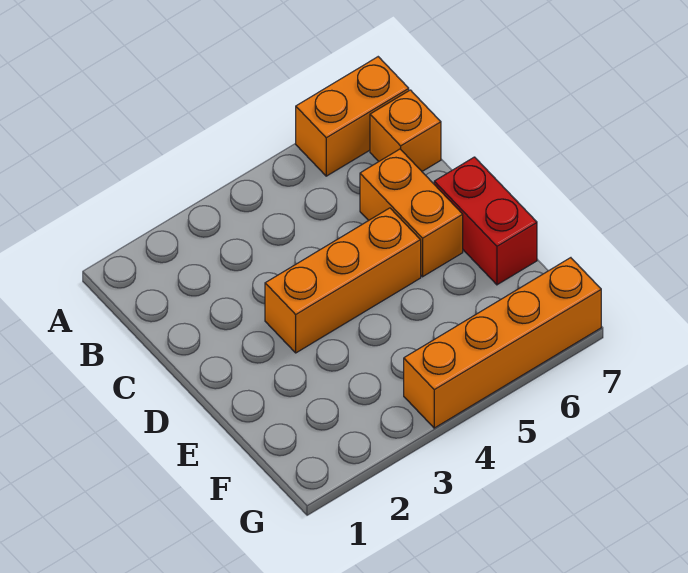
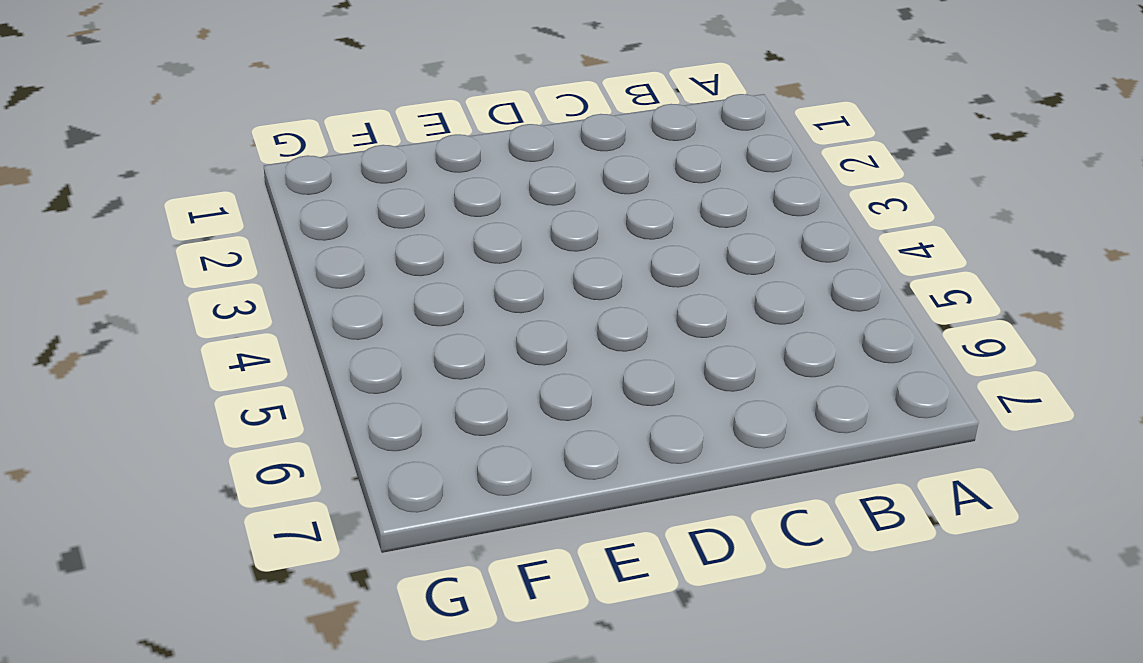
none -> orange 1x2 brick [296,57,409,176]
none -> orange 1x1 brick [370,90,441,171]

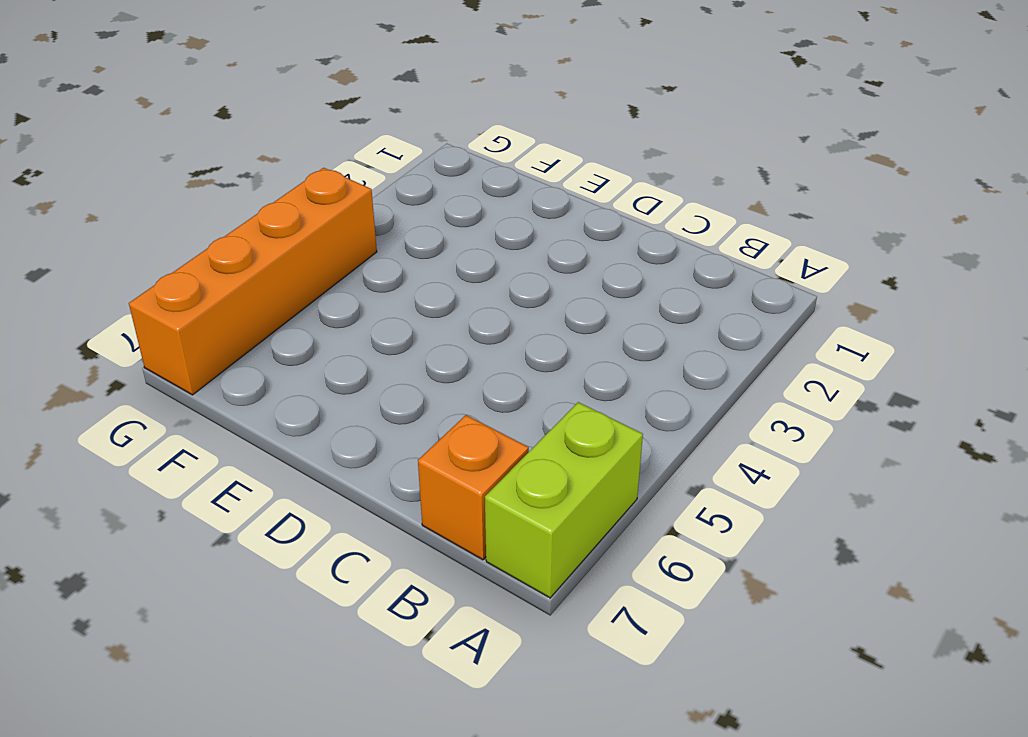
lime 1x2 brick [485,402,643,598] -> orange 1x2 brick [296,57,409,176]
none -> orange 1x2 brick [360,149,463,277]
none -> orange 1x3 brick [265,208,421,353]

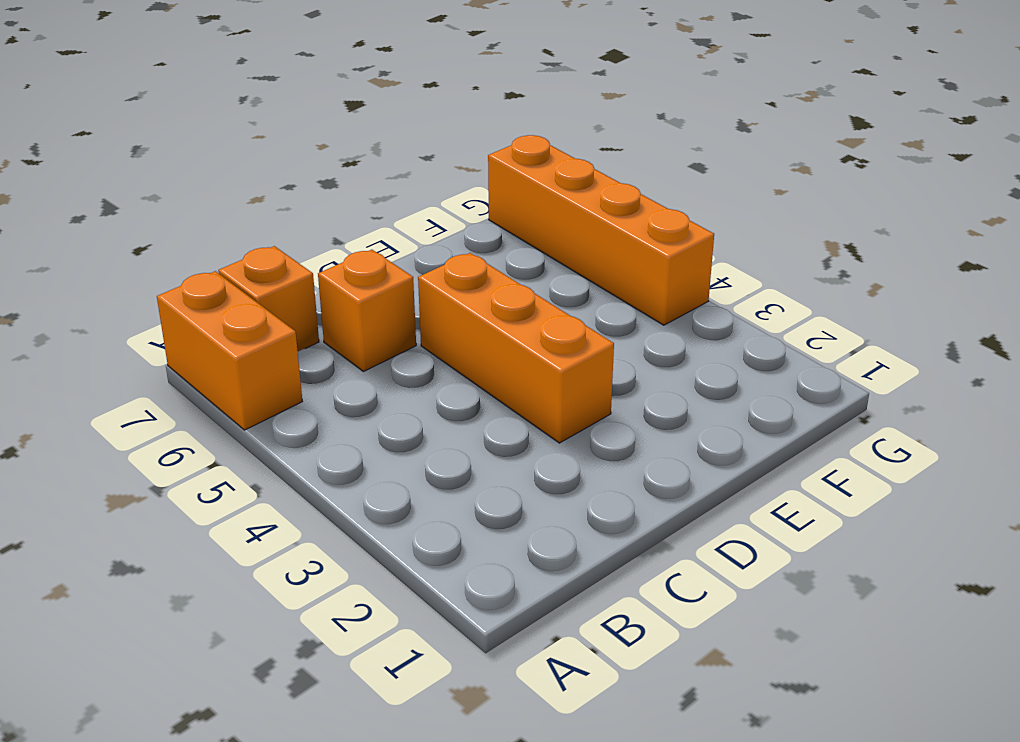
orange 1x1 brick [318,250,416,372] -> orange 1x2 brick [360,149,463,277]
none -> red 1x2 brick [434,157,537,285]

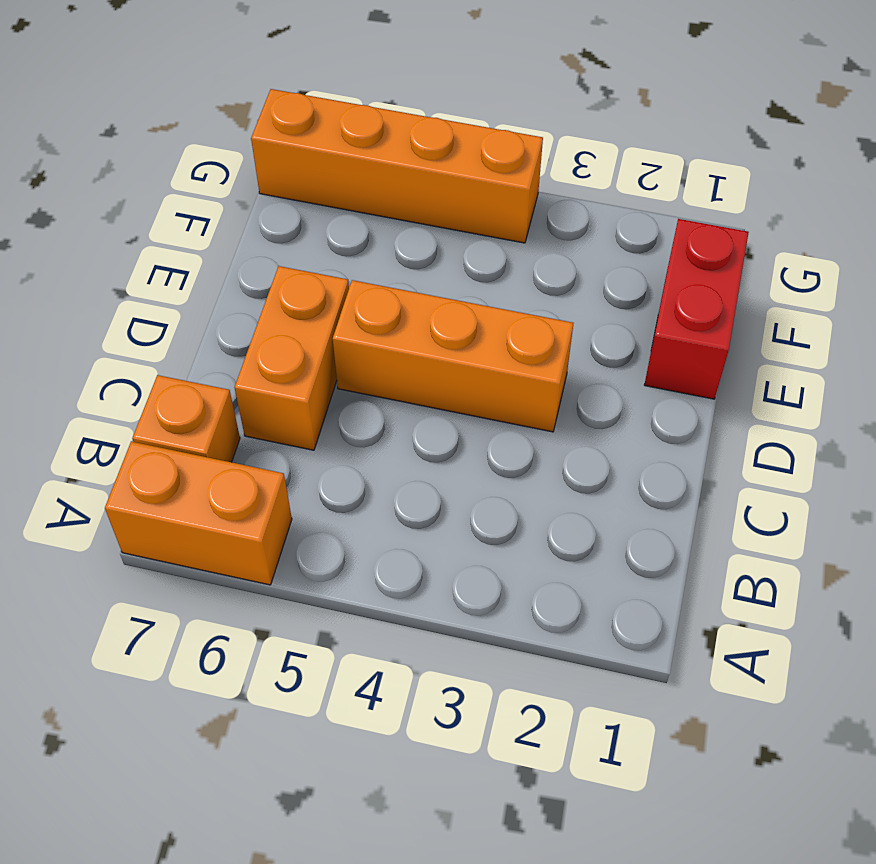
red 1x2 brick [644,219,749,399] -> red 1x2 brick moved to [434,157,537,285]

